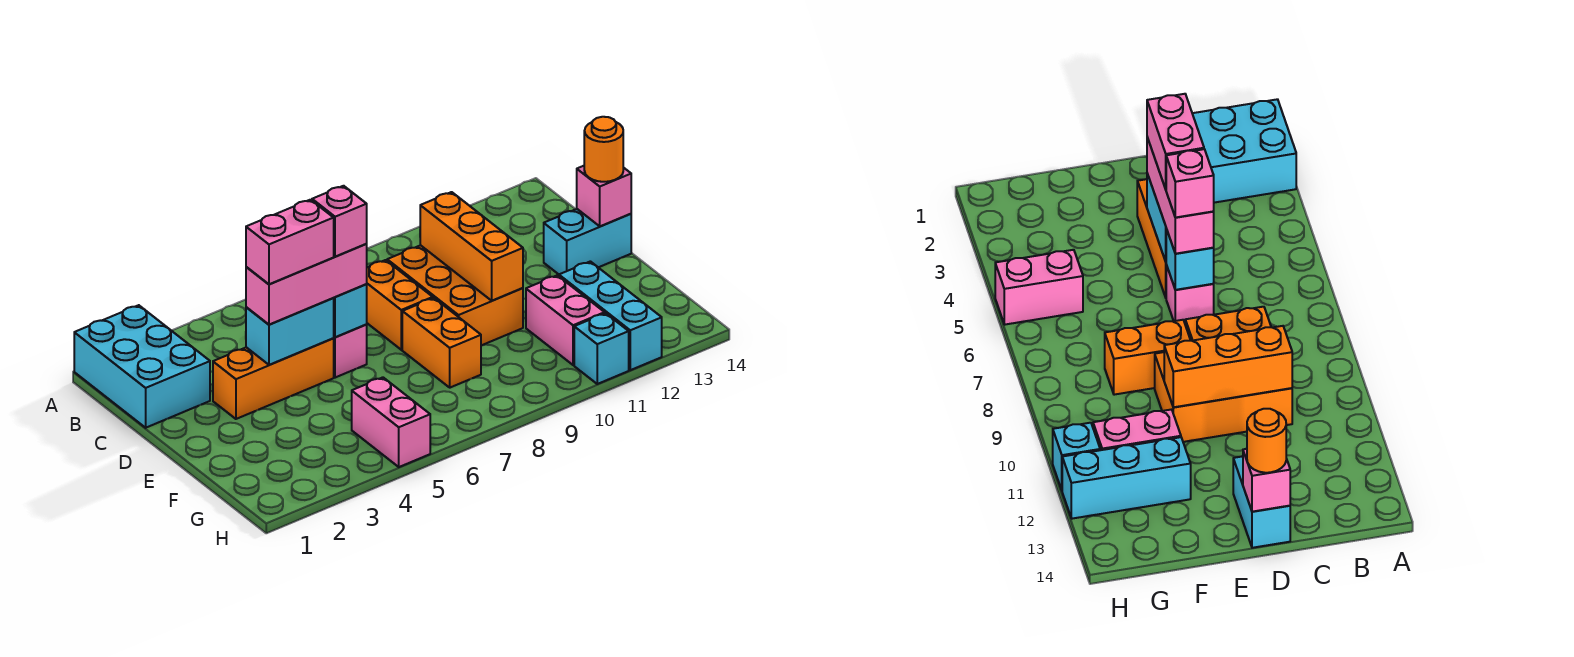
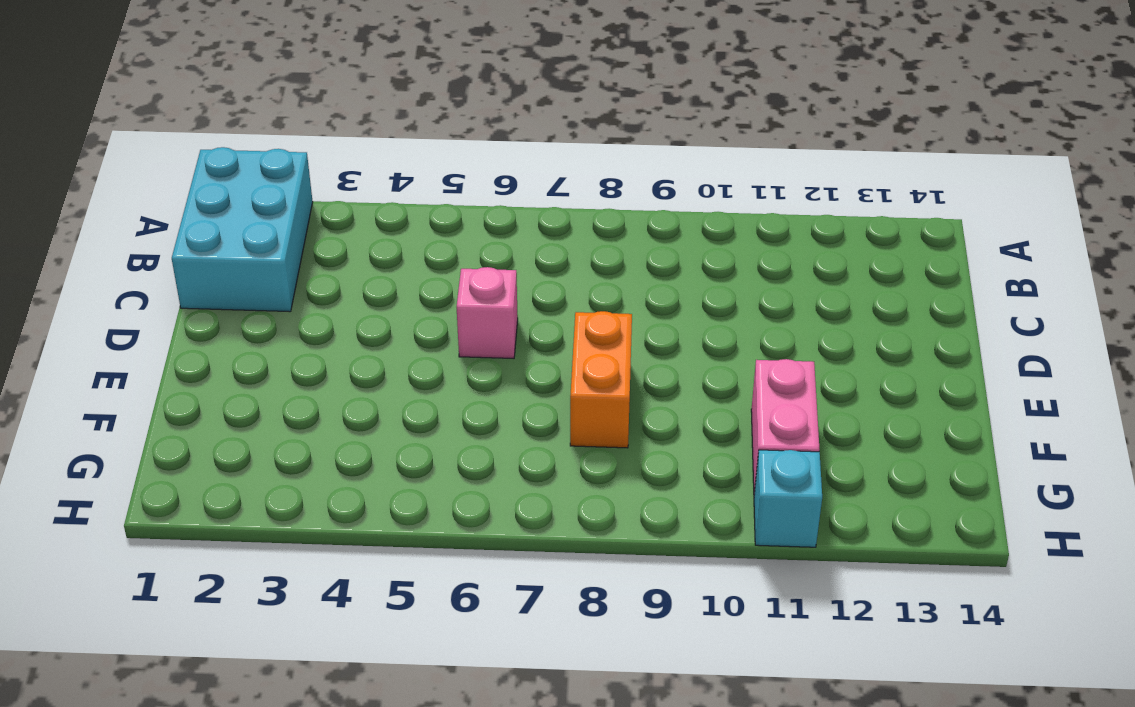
none -> orange 1x2 brick [367,260,433,350]
none -> orange 2x3 brick [387,245,523,346]
none -> orange 1x3 brick [213,338,334,419]

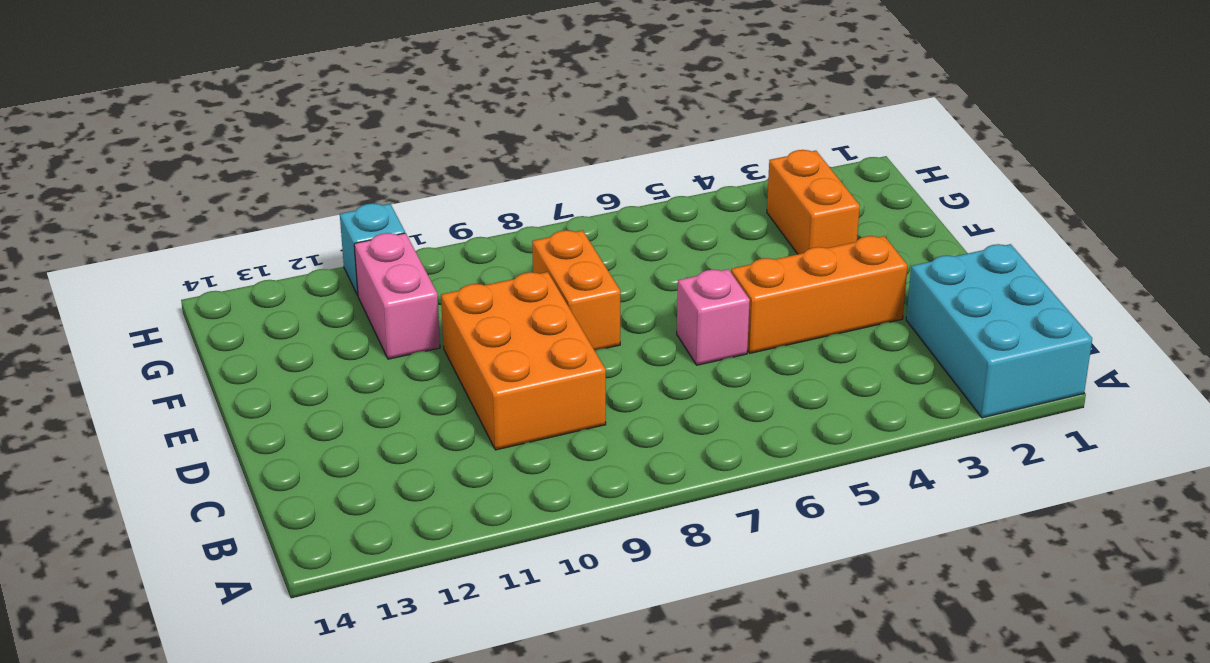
orange 1x2 brick [767,150,860,254] -> orange 1x2 brick moved to [367,260,433,350]
none -> cyan 1x2 brick [544,209,631,274]
none -> cyan 1x3 brick [559,261,662,370]
none -> pink 1x2 brick [352,377,430,467]

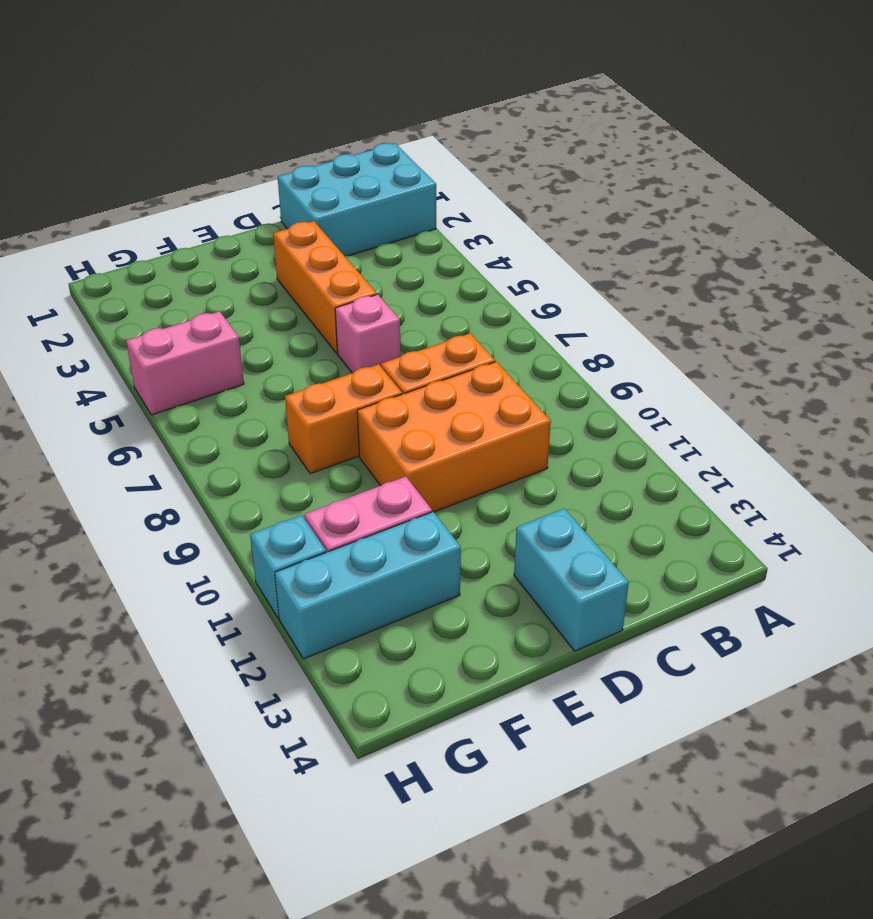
none -> orange 1x3 brick [420,192,523,301]
none -> cyan 1x2 brick [246,298,334,365]
none -> cyan 1x1 brick [334,284,367,337]

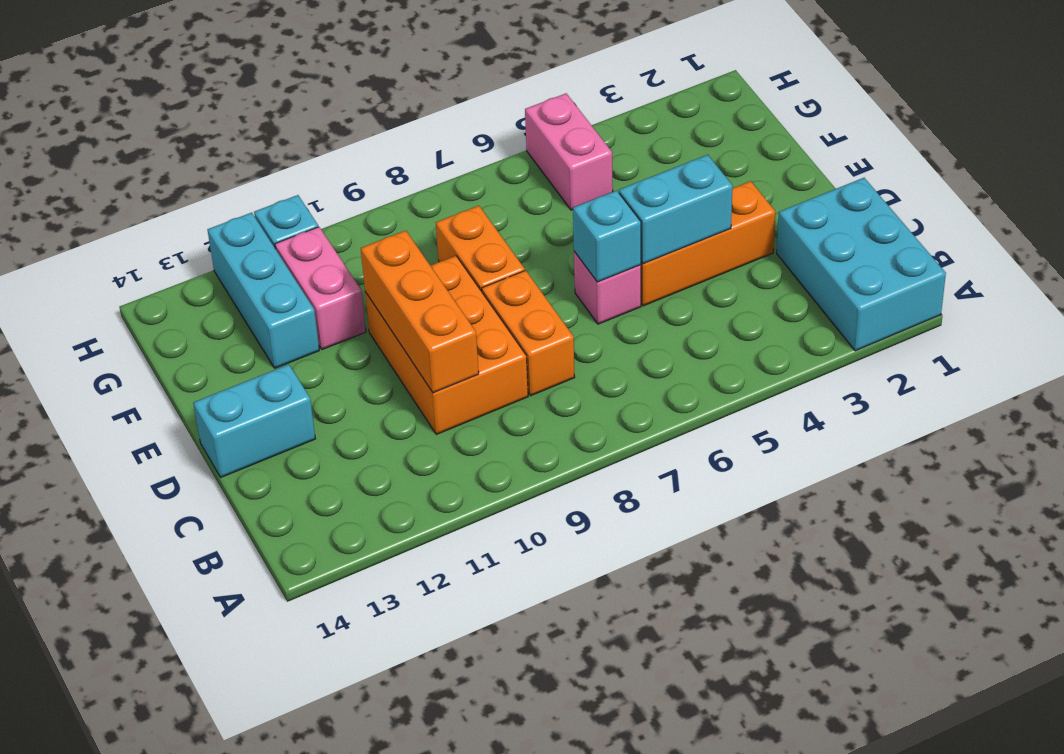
none -> pink 1x1 brick [577,166,631,226]
none -> pink 1x3 brick [246,244,367,325]
none -> orange 1x1 round brick [584,117,623,182]

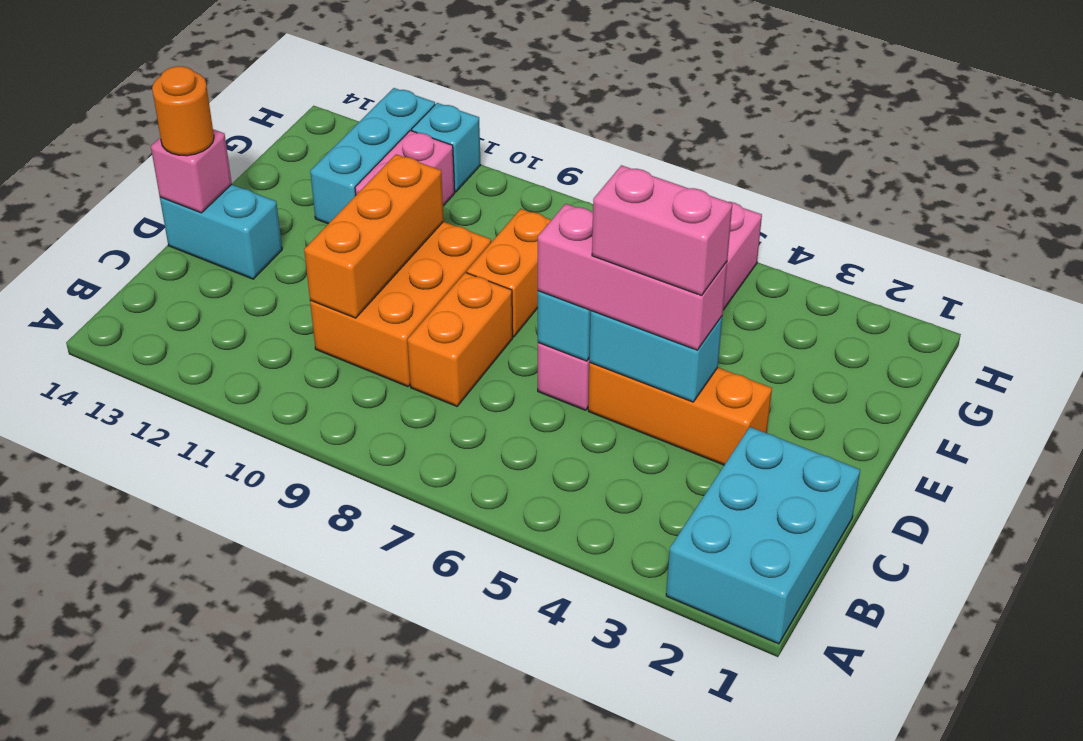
none -> pink 1x1 brick [312,186,367,257]

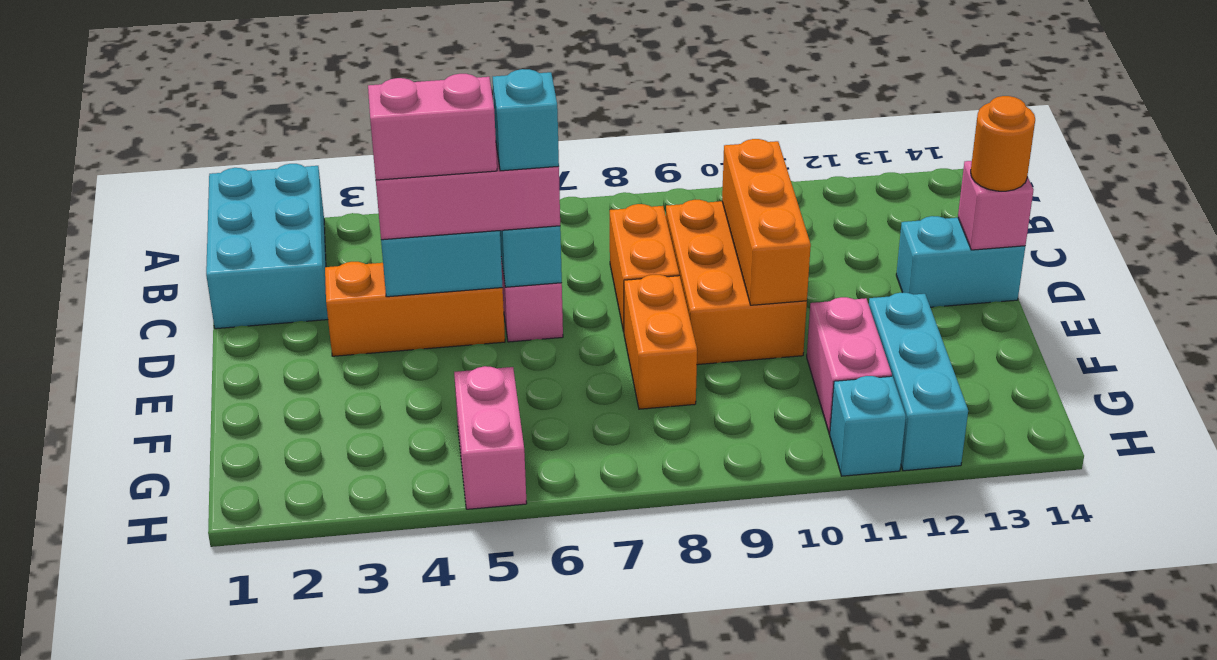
cyan 1x1 brick [493,69,559,171] -> pink 1x1 brick [312,186,367,257]

